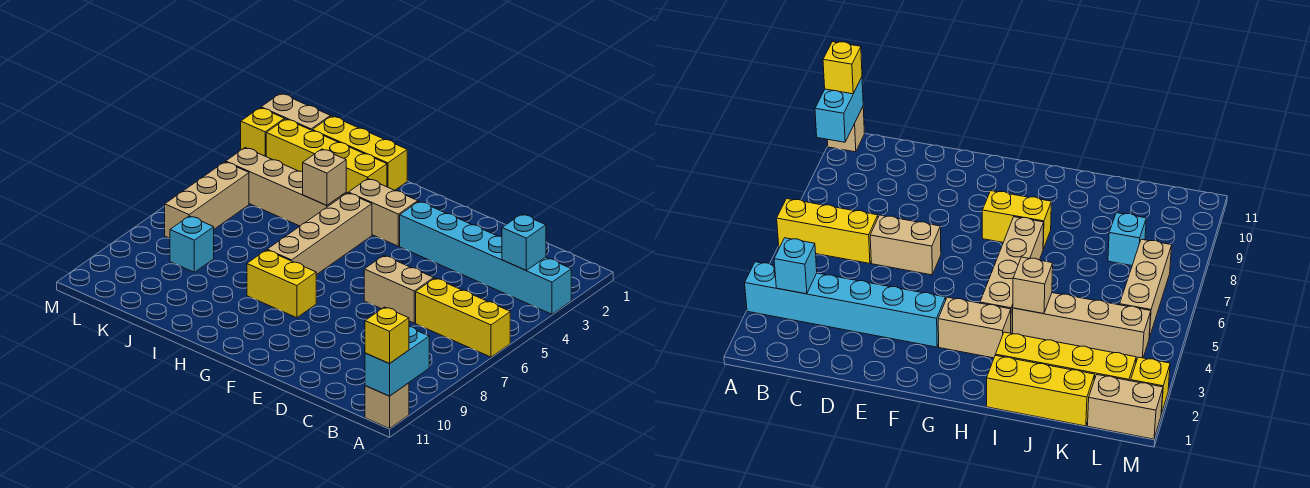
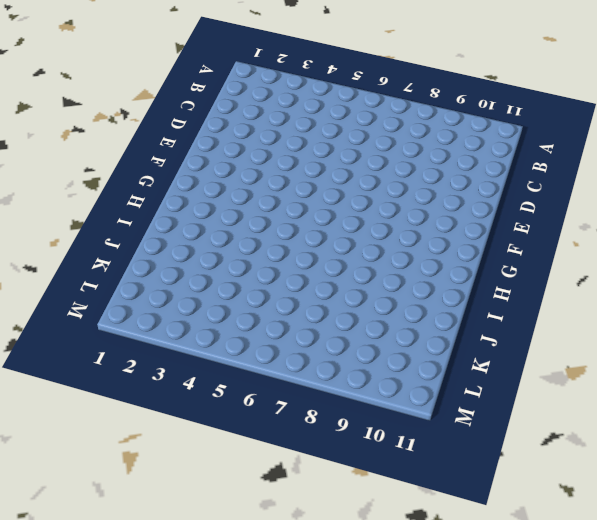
none -> cyan 1x6 brick [400,201,571,314]
none -> yellow 1x3 brick [416,278,510,357]
none -> tan 1x1 brick [365,383,409,429]

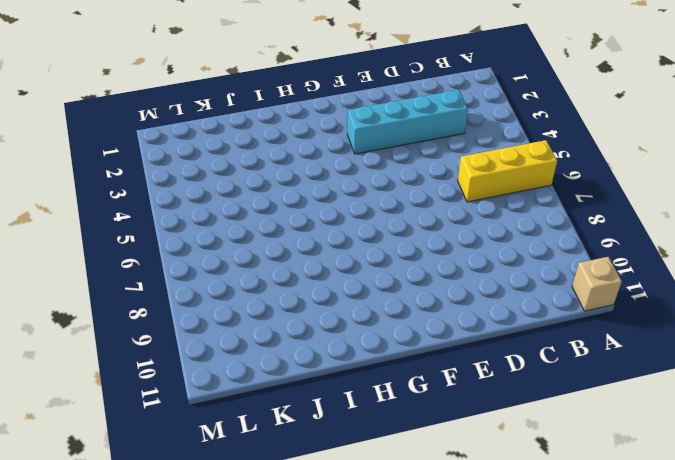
cyan 1x4 brick [347,90,468,154] -> cyan 1x6 brick [400,201,571,314]
none -> tan 1x2 brick [364,256,434,323]
none -> tan 1x2 brick [348,179,418,246]
none -> yellow 1x2 brick [247,250,316,318]

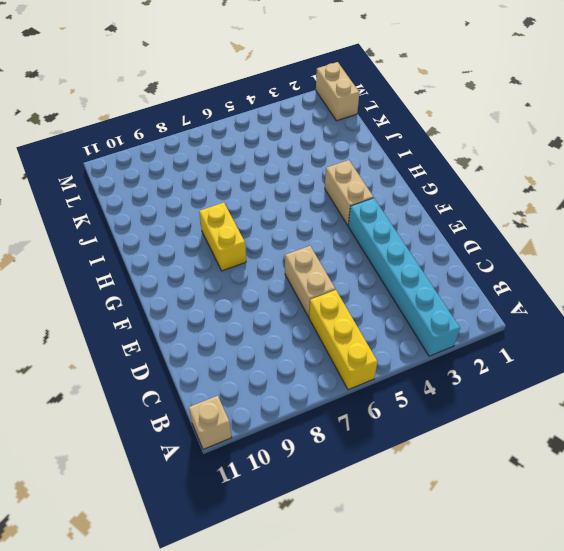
none -> tan 1x4 brick [267,193,372,275]
none -> yellow 1x3 brick [312,116,407,190]
none -> yellow 1x4 brick [266,119,387,193]

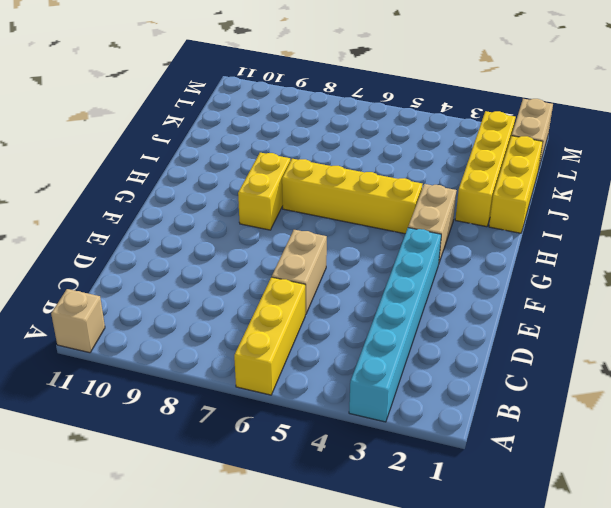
yellow 1x4 brick [282,159,422,234] -> tan 1x4 brick [267,193,372,275]
none -> tan 1x4 brick [226,148,346,226]
none -> cyan 1x1 brick [170,216,214,272]
none -> tan 1x3 brick [165,162,249,238]

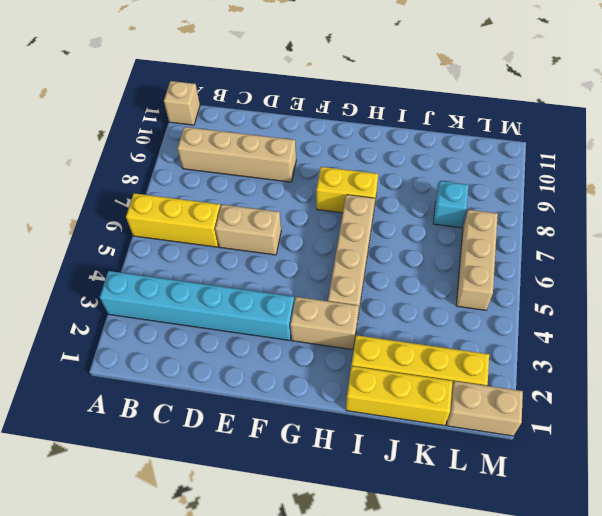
tan 1x4 brick [177,127,296,182] -> tan 1x4 brick moved to [226,148,346,226]
none -> yellow 1x1 brick [241,108,285,156]
none -> cyan 1x2 brick [365,327,429,396]
none -> cyan 1x1 brick [502,214,546,270]

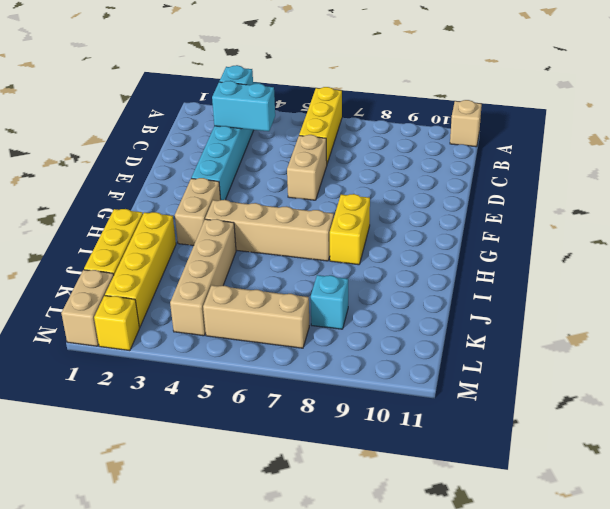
cyan 1x2 brick [212,81,275,131] -> cyan 1x2 brick moved to [365,327,429,396]
none -> tan 1x1 brick [303,149,346,205]
none -> yellow 1x1 brick [365,307,409,364]

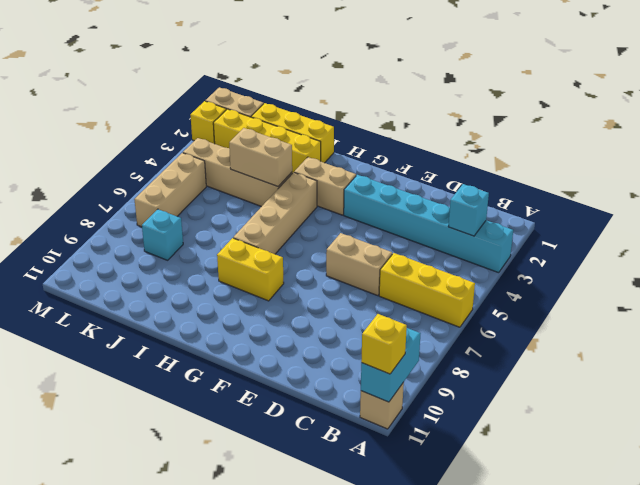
tan 1x2 brick [229,128,292,186] -> tan 1x1 brick [303,149,346,205]

